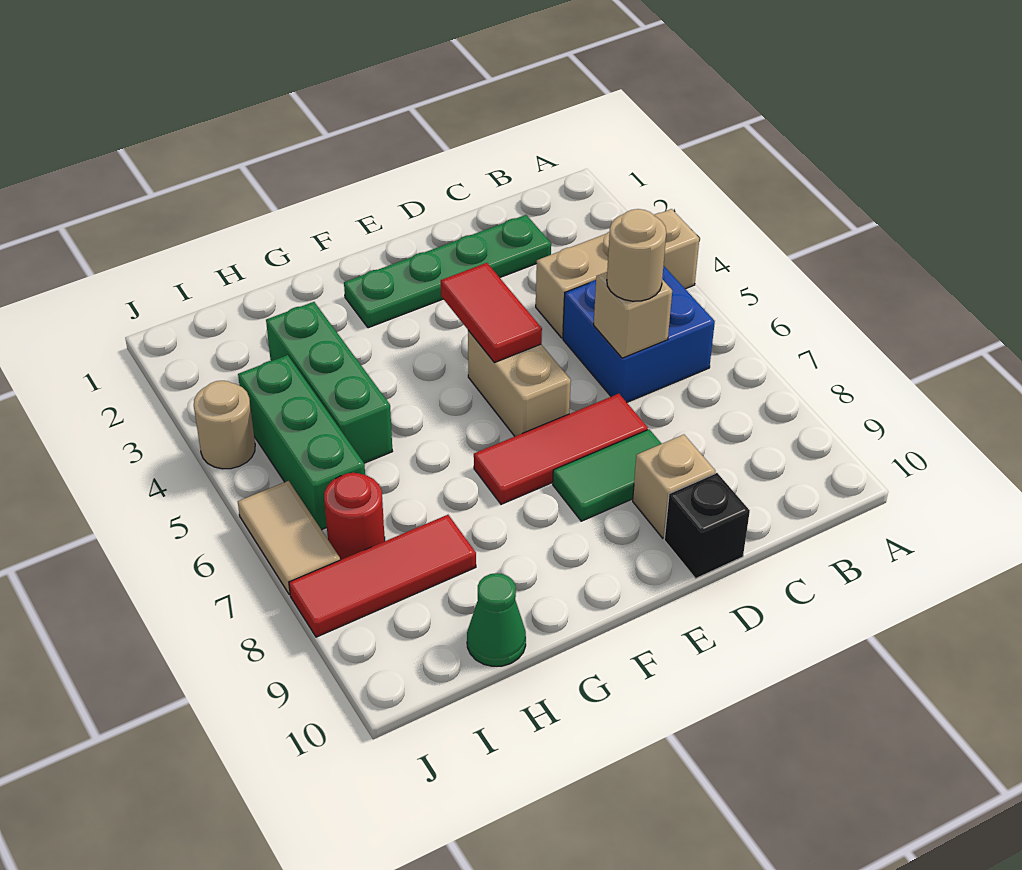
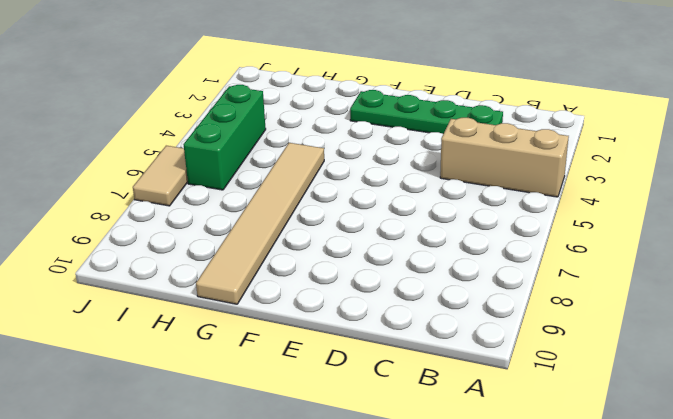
tan 1x6 tile [196,143,324,304] -> none
none -> blue 2x2 brick [563,266,715,402]
none -> red 1x3 tile [474,394,648,504]
none -> green 1x2 tile [553,429,662,521]

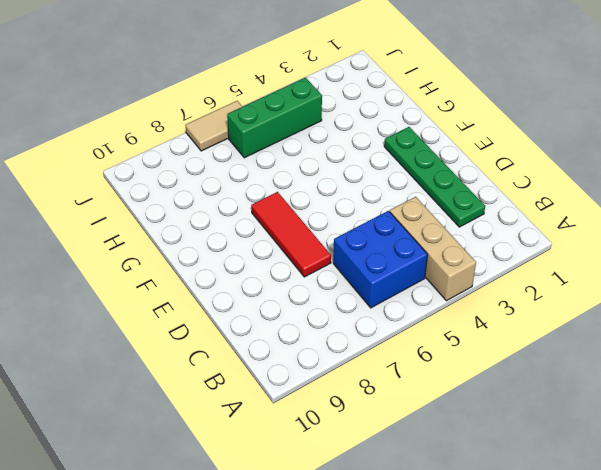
none -> green 1x2 tile [553,429,662,521]
none -> tan 1x1 brick [633,435,715,538]
none -> black 1x1 brick [664,473,750,578]

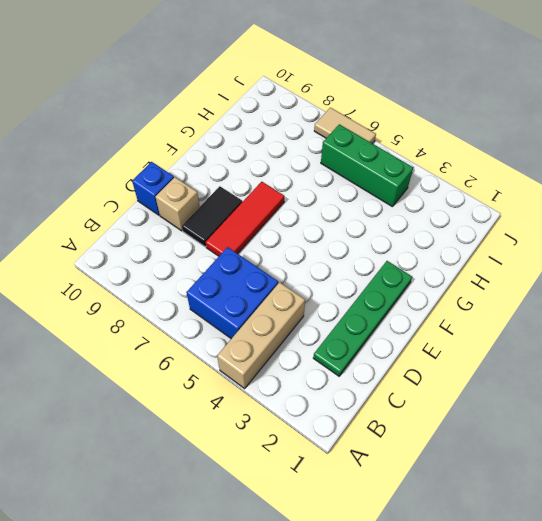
black 1x2 tile [182,186,242,247] -> green 1x2 tile [553,429,662,521]
blue 1x1 brick [132,162,174,215] -> black 1x1 brick [664,473,750,578]
none -> tan 1x2 brick [468,330,571,436]
none -> green 1x3 brick [266,302,393,463]
none -> red 1x3 tile [289,515,476,637]

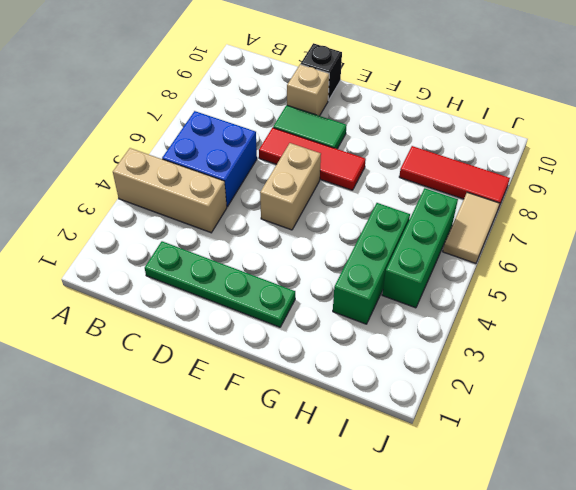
none -> green 1x1 cone [467,573,526,666]
none -> red 1x1 round brick [324,473,385,560]
none -> tan 1x1 round brick [194,381,255,469]

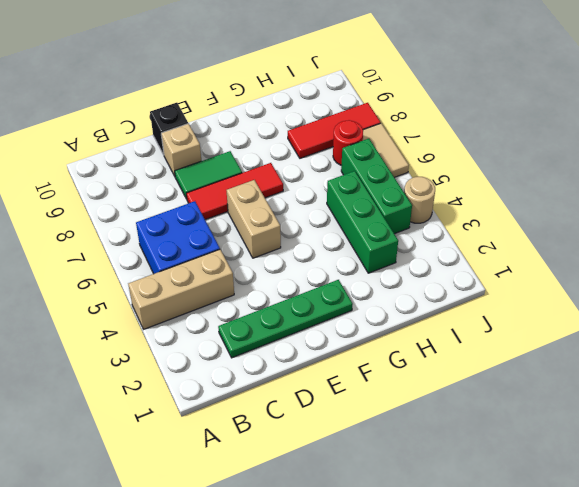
none -> green 1x1 cone [467,573,526,666]
none -> tan 1x1 brick [594,272,672,358]
none -> red 1x2 tile [441,263,542,363]

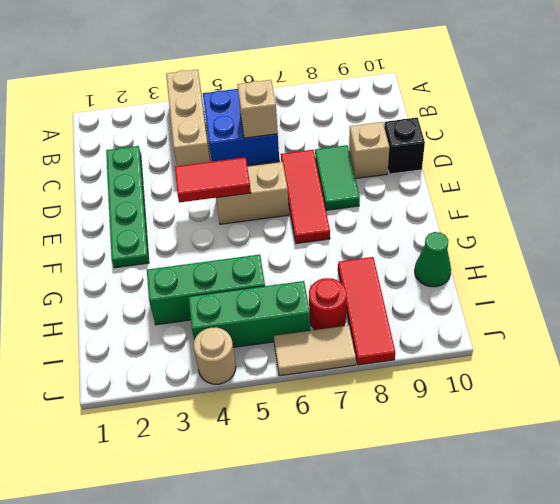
none -> tan 1x1 round brick [607,209,666,301]

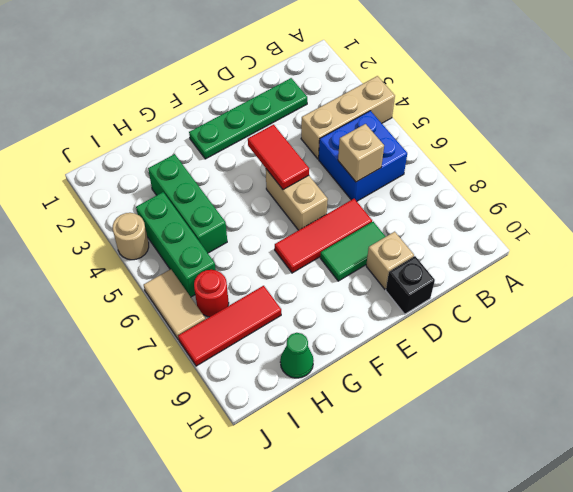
none -> tan 1x1 round brick [607,209,666,301]

